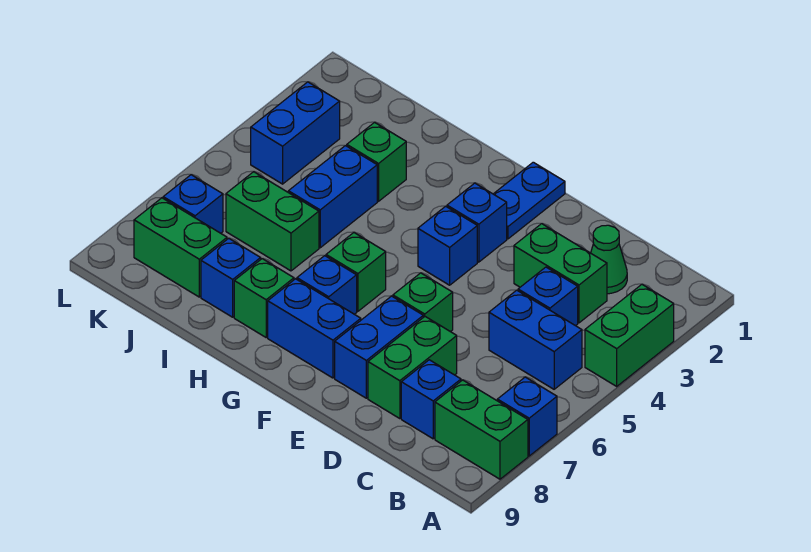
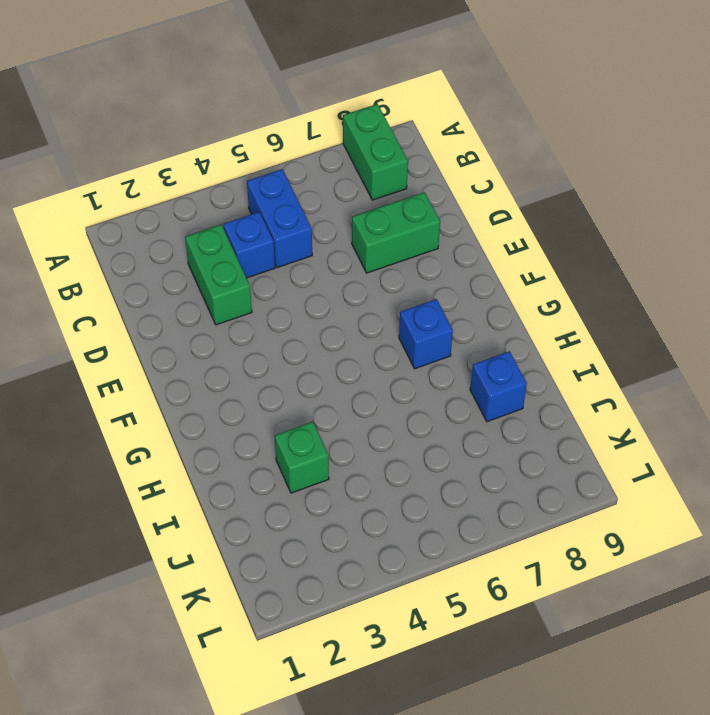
none -> green 1x2 brick [585,285,674,386]
none -> blue 1x1 brick [497,377,557,456]
none -> green 1x1 cone [591,225,627,294]

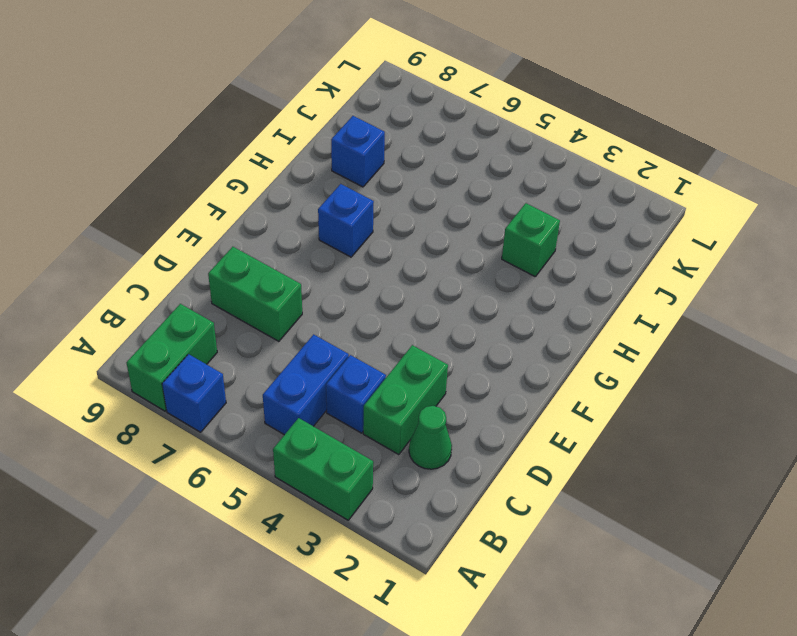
none -> blue 1x1 brick [401,360,461,439]
none -> green 1x1 brick [393,273,453,332]
none -> blue 1x2 brick [335,296,423,398]

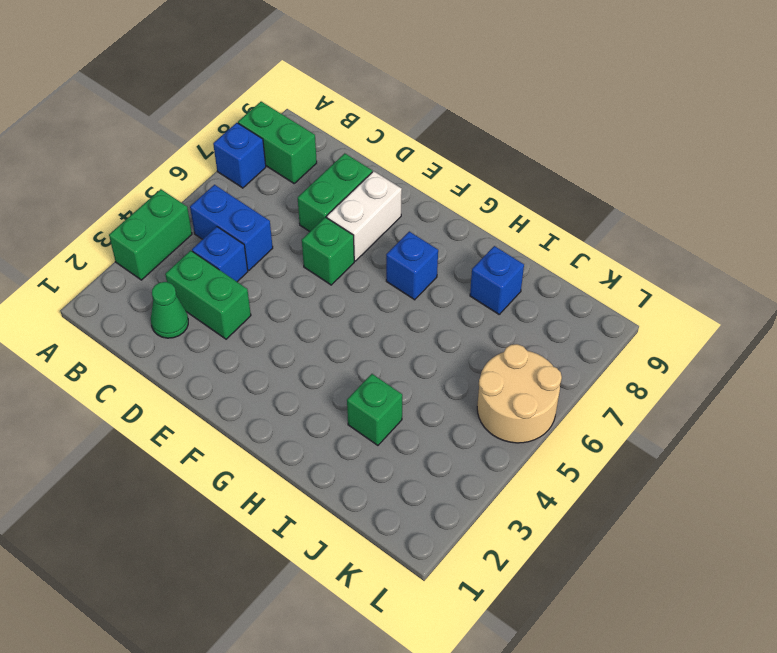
white 1x2 brick [327,171,402,261] -> blue 1x2 brick [335,296,423,398]
tan 2x2 round brick [477,344,562,443] -> none
none -> blue 1x1 brick [401,360,461,439]
none -> blue 1x2 plate [494,162,565,239]
none -> blue 1x1 brick [447,183,507,262]

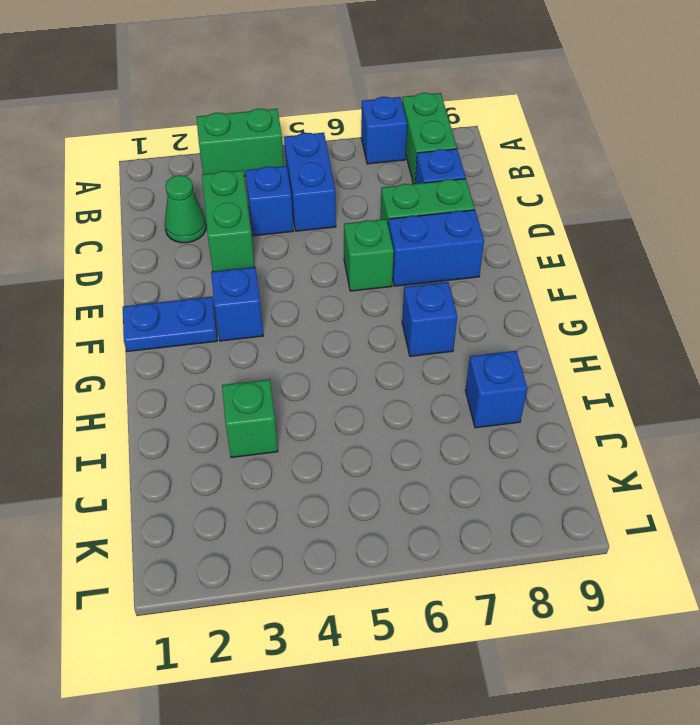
none -> blue 1x1 brick [418,206,477,285]
none -> blue 1x2 brick [268,279,361,378]
none -> green 1x1 brick [326,233,386,311]

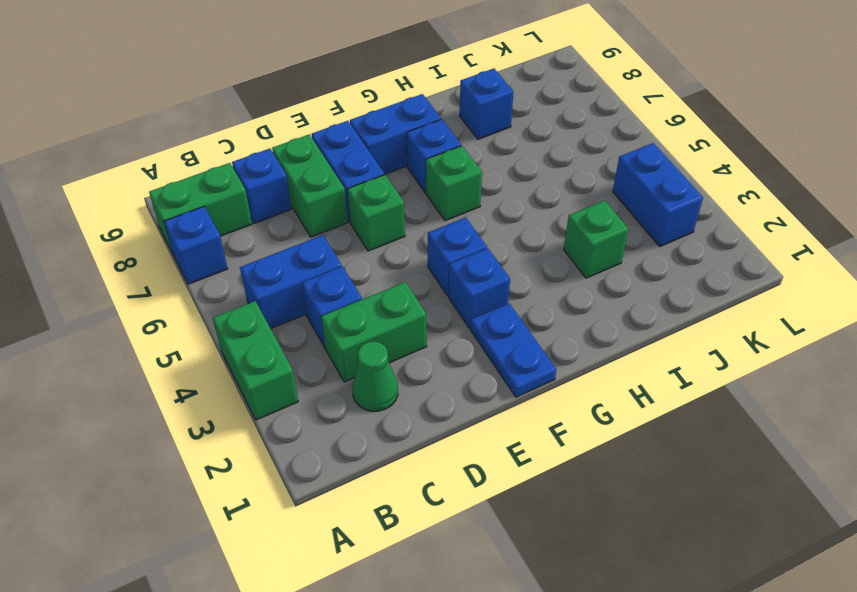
none -> green 1x1 brick [234,259,294,337]
none -> blue 1x2 brick [288,146,377,248]
none -> green 1x2 brick [226,172,319,271]

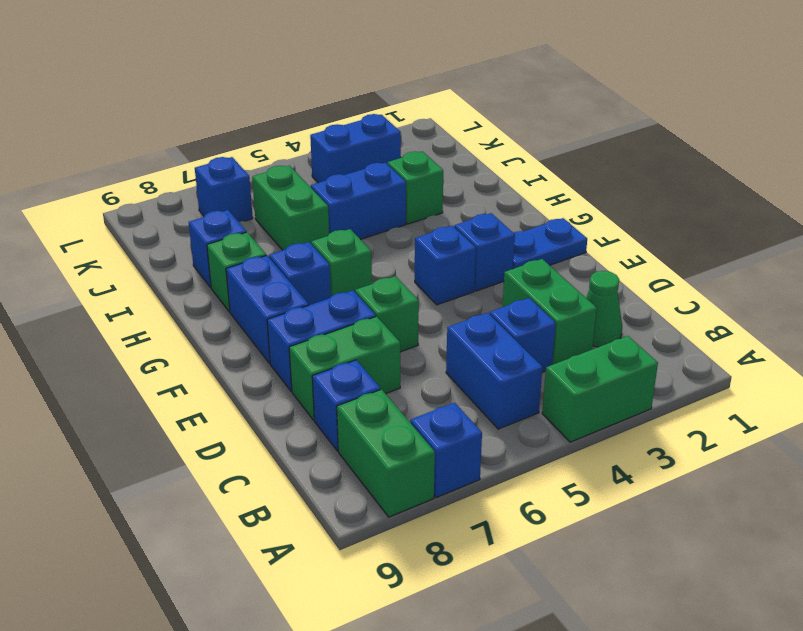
none -> green 1x2 brick [134,198,227,297]

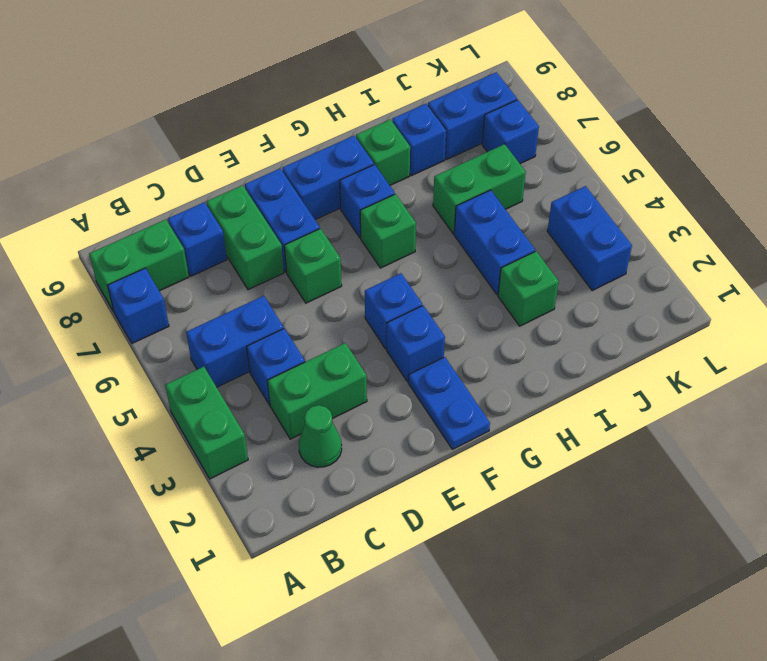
blue 1x2 brick [428,72,517,159] -> green 1x2 brick [134,198,227,297]

